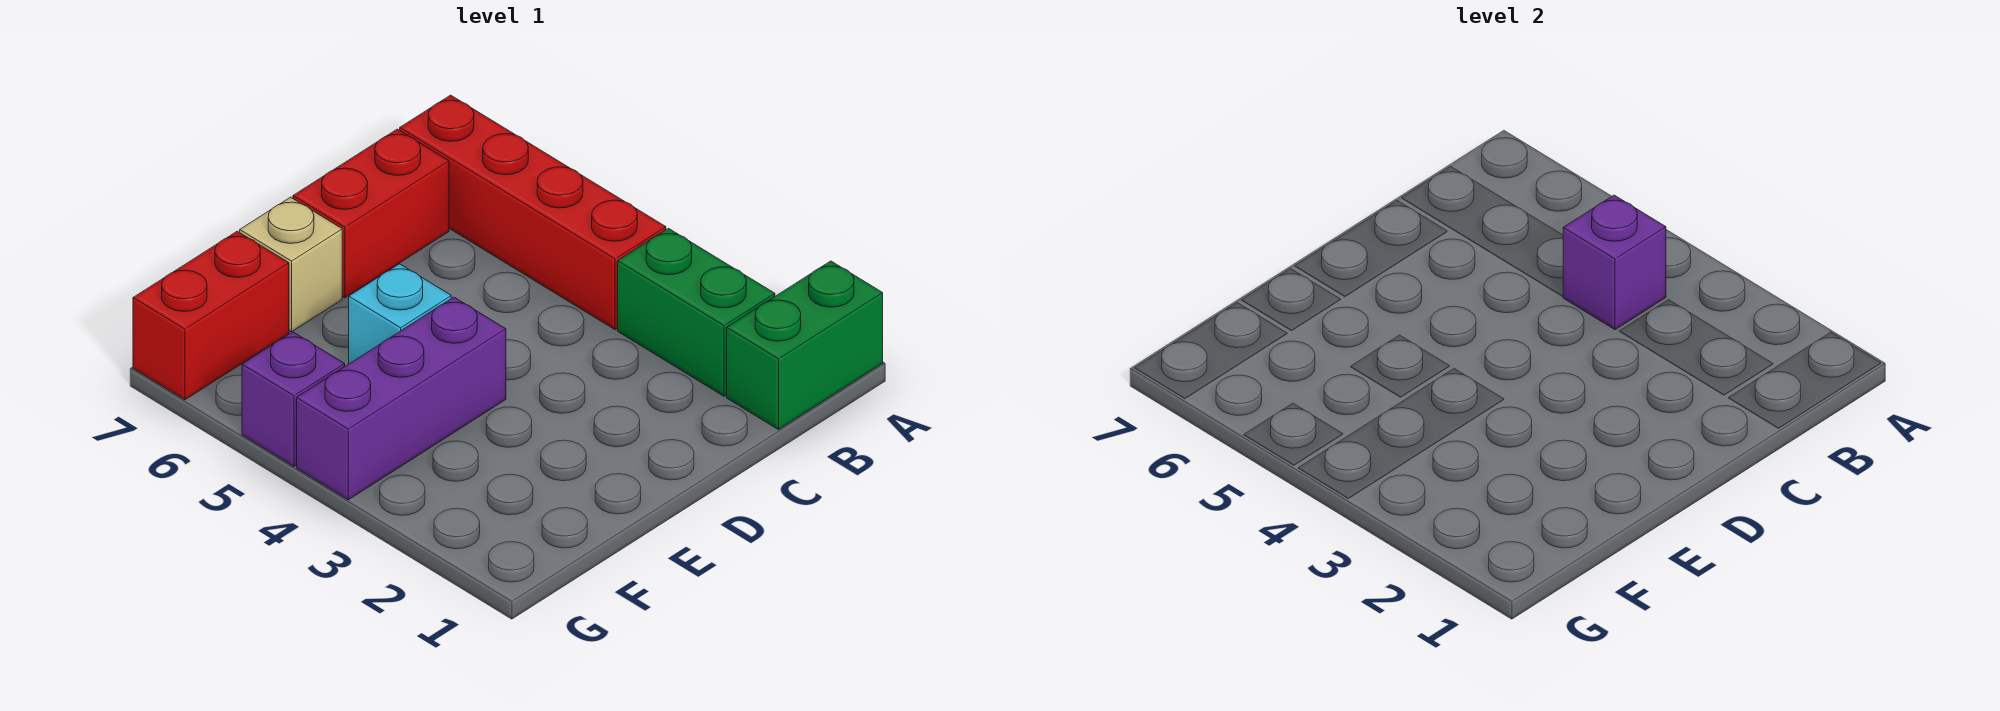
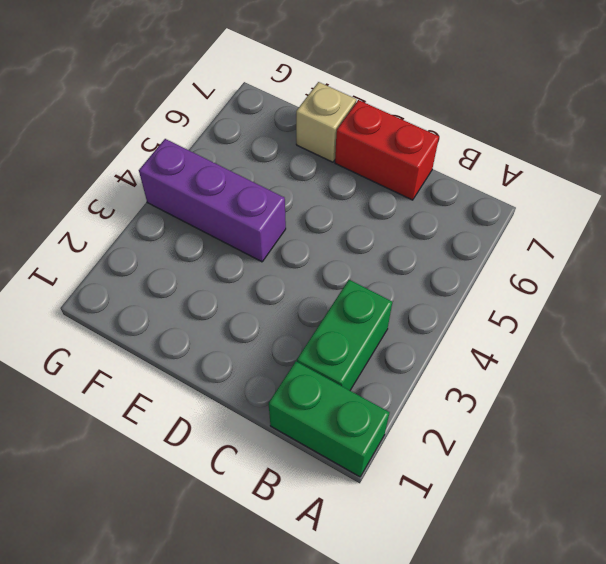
none -> red 1x4 brick [400,95,666,330]
none -> cyan 1x1 brick [349,264,451,364]

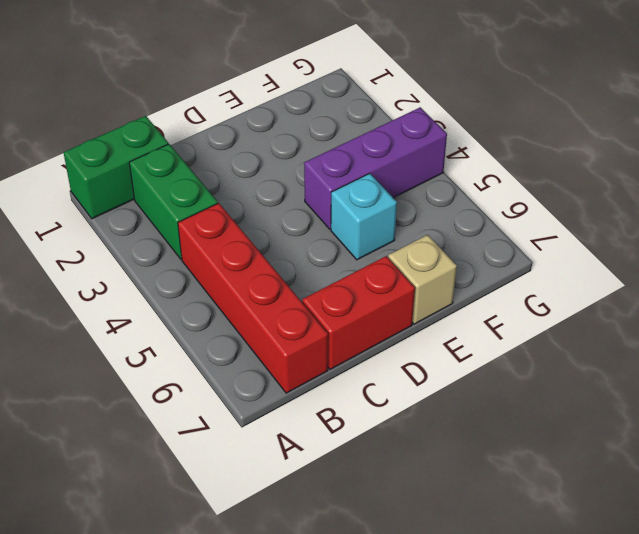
none -> red 1x2 brick [133,231,289,400]
none -> purple 1x1 brick [242,332,345,466]

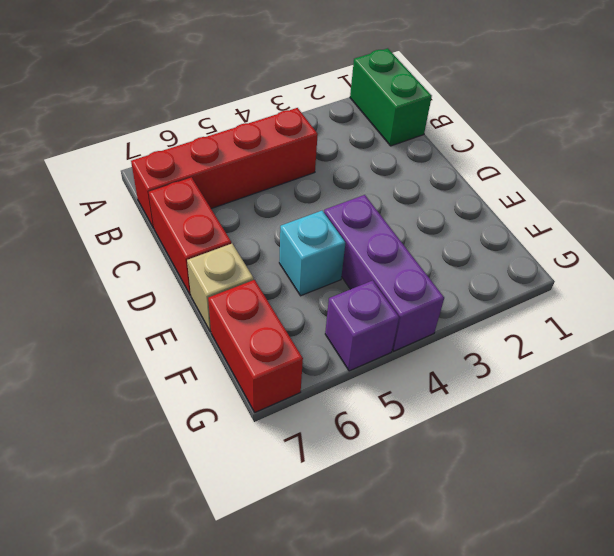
none -> green 1x2 brick [618,229,775,396]
none -> purple 1x1 brick [1563,195,1666,330]

